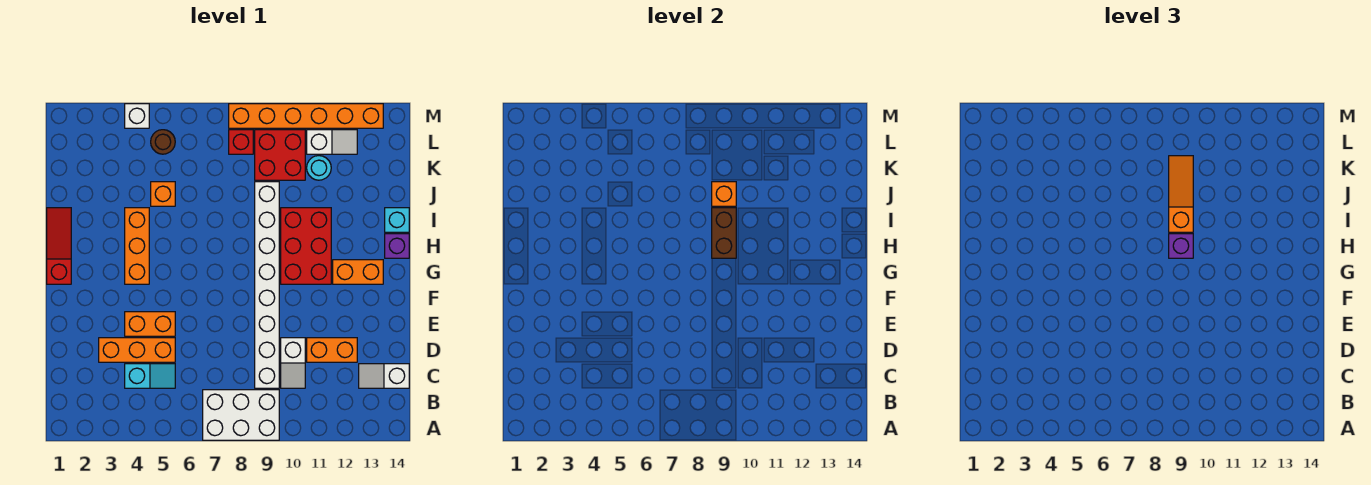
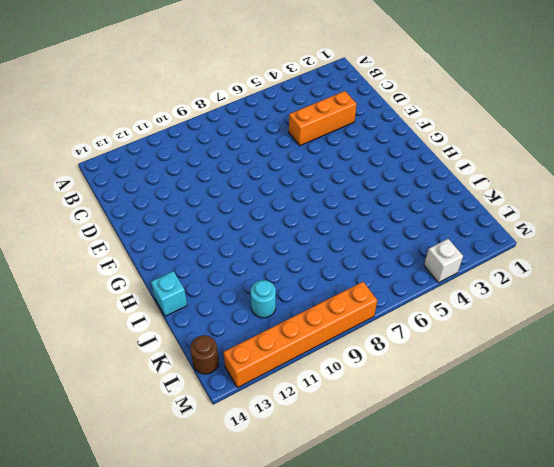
brown 1x1 round brick [190,335,219,374] -> brown 1x1 round brick moved to [151,130,175,154]
none -> white 2x3 brick [203,390,279,440]
none -> cyan 1x2 slope [125,364,175,388]
none -> white 1x8 brick [255,182,279,388]

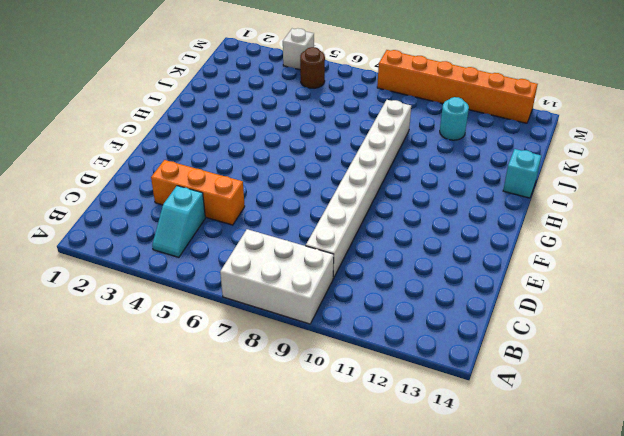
cyan 1x2 slope [152,186,205,257] -> cyan 1x2 slope turned to [125,364,175,388]
none -> white 1x2 slope [281,338,305,388]
none -> white 1x2 slope [359,364,409,388]
none -> orange 1x2 brick [307,338,357,362]

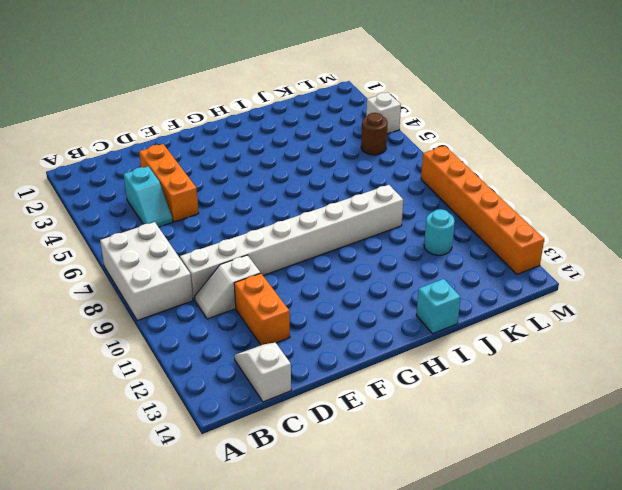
none -> orange 1x2 brick [125,312,175,336]
none -> red 1x3 slope [47,208,71,284]
none -> orange 1x3 brick [125,208,149,284]

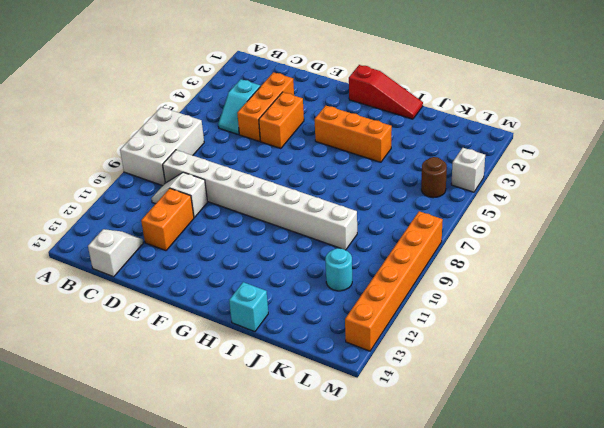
none -> red 2x3 brick [281,208,331,284]
none -> orange 1x2 brick [333,260,383,284]
none -> purple 1x1 brick [385,234,409,258]

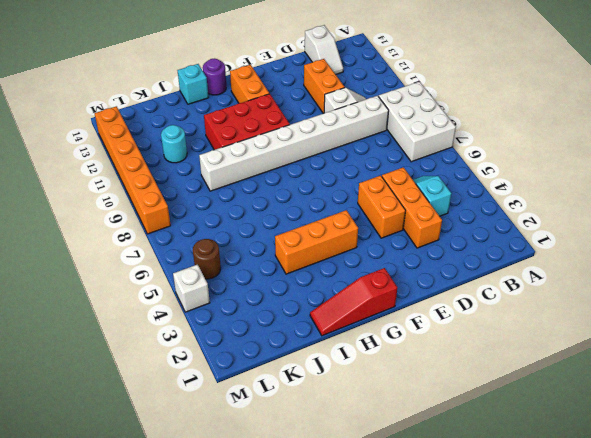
purple 1x1 round brick [203,59,226,95] -> purple 1x1 brick [385,234,409,258]
none -> orange 1x1 brick [151,182,175,206]
none -> red 2x2 brick [255,130,305,180]
none -> red 1x1 brick [229,130,253,154]

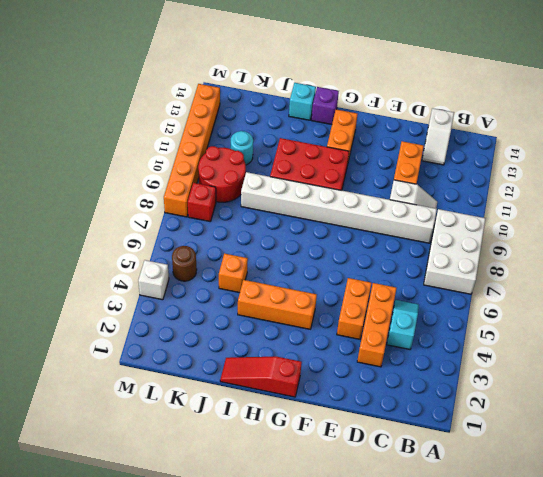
red 2x2 round brick [198,146,246,202] -> red 2x2 brick [255,130,305,180]
none -> white 1x2 slope [307,130,357,154]
none -> brown 1x2 brick [712,208,736,258]
none -> orange 1x1 brick [712,182,736,206]

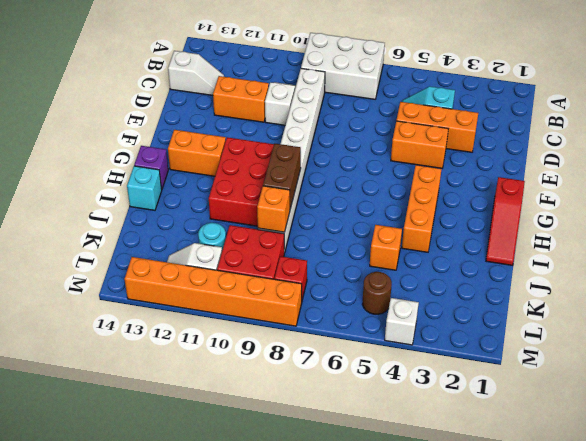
none -> purple 1x1 brick [1169,234,1193,258]
none -> orange 1x3 slope [1169,156,1193,232]

